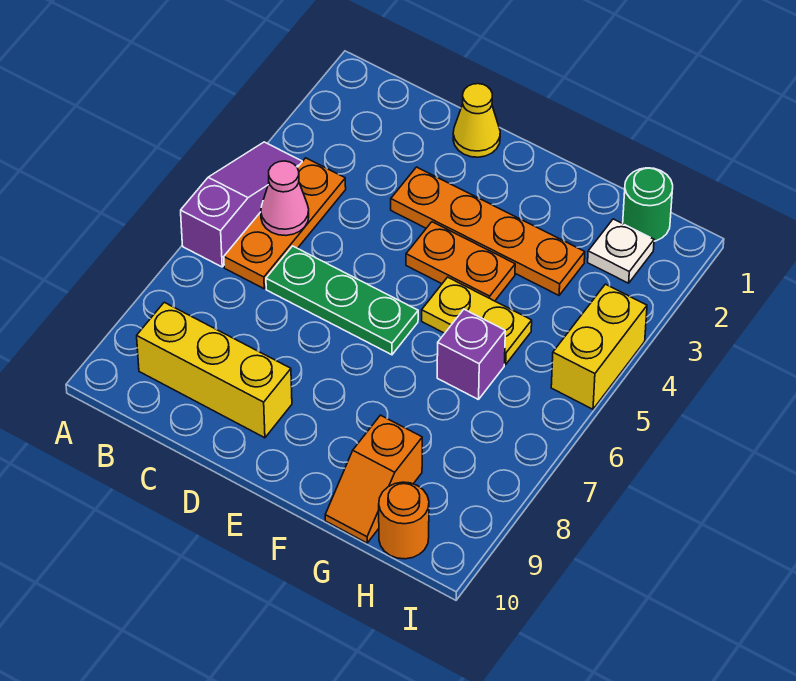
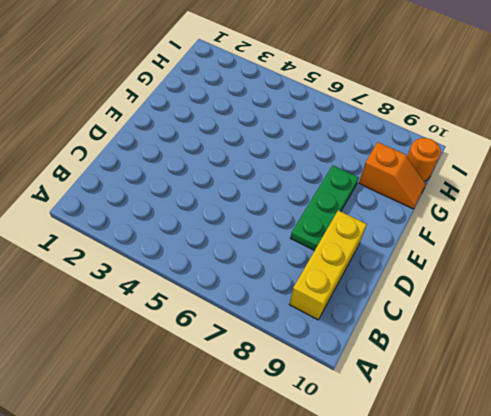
green 1x3 plate [291,165,359,251] -> green 1x3 plate moved to [266,246,418,355]
none -> purple 1x3 slope [181,142,302,267]
none -> orange 1x3 plate [224,158,346,289]
none -> yellow 1x1 cone [453,84,500,157]

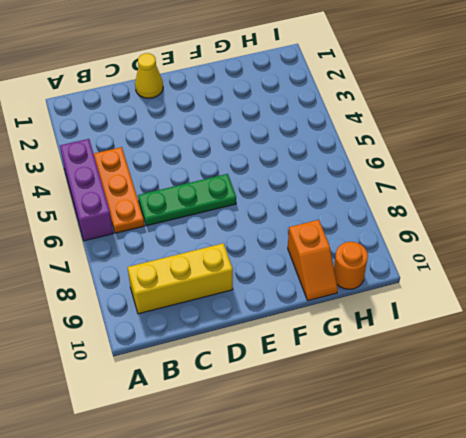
purple 1x3 brick [60,139,113,241] -> purple 1x3 slope [181,142,302,267]
none -> orange 1x4 plate [391,167,585,295]
none -> orange 1x2 plate [406,222,515,301]
none -> yellow 1x2 plate [422,277,532,364]

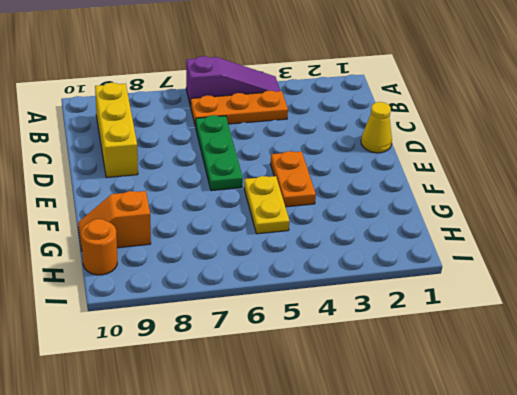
none -> orange 1x4 plate [391,167,585,295]
none -> purple 1x1 brick [437,309,505,400]
none -> green 1x1 round brick [623,168,673,241]

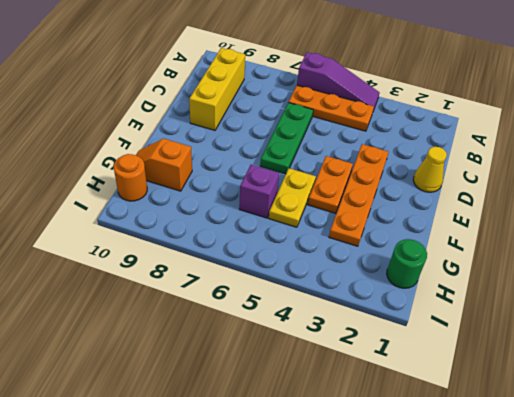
none -> white 1x1 plate [588,219,654,283]
none -> yellow 1x2 brick [551,284,647,409]
none -> pink 1x1 cone [261,161,309,235]

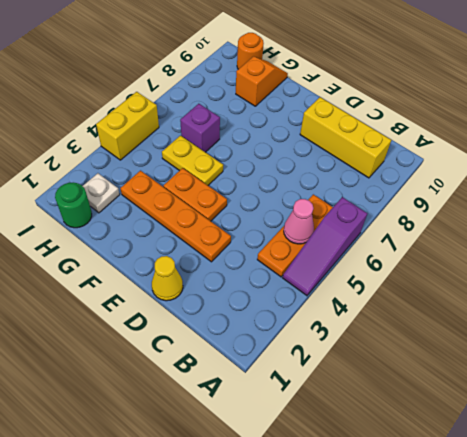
none -> green 1x3 plate [266,246,418,355]

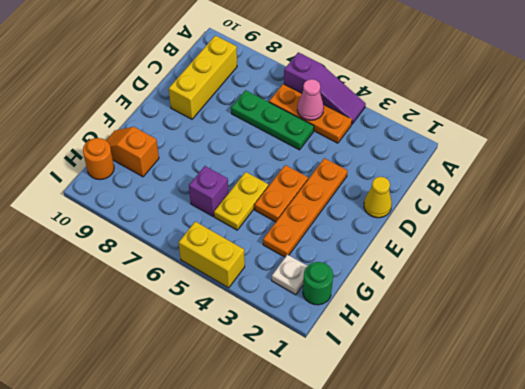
green 1x3 plate [231,90,314,150] -> green 1x3 plate turned to [266,246,418,355]

